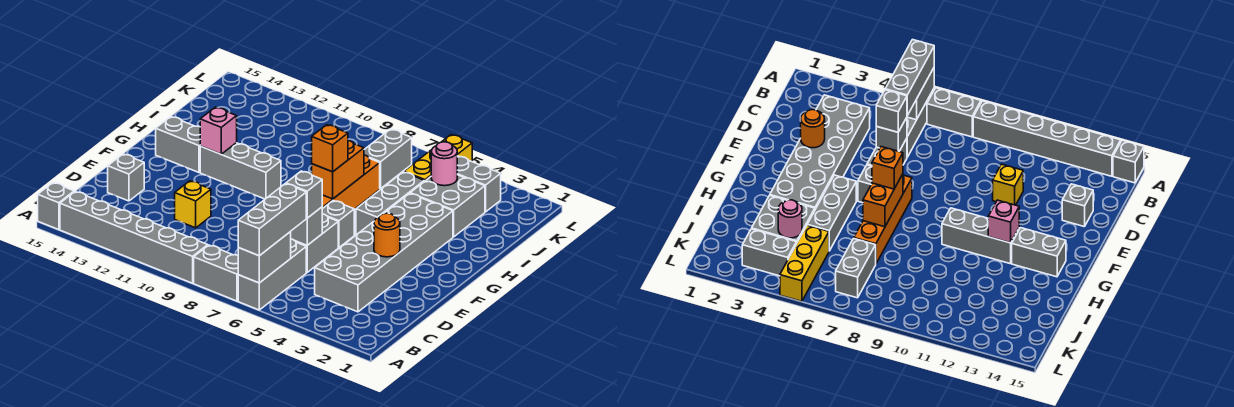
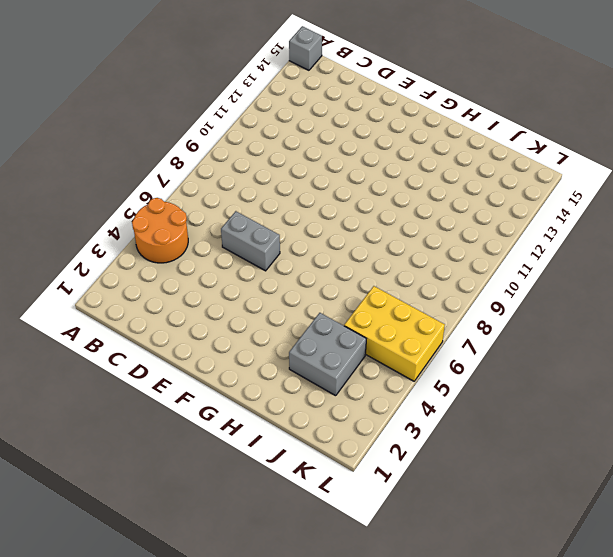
orange 2x2 round brick [132,198,188,263] -> none
yellow 2x3 brick [344,286,445,381] -> yellow 1x3 brick [404,135,472,181]
none -> grey 1x3 brick [238,239,306,310]
none -> grey 1x2 brick [194,245,238,301]
none -> grey 1x6 brick [60,192,208,283]

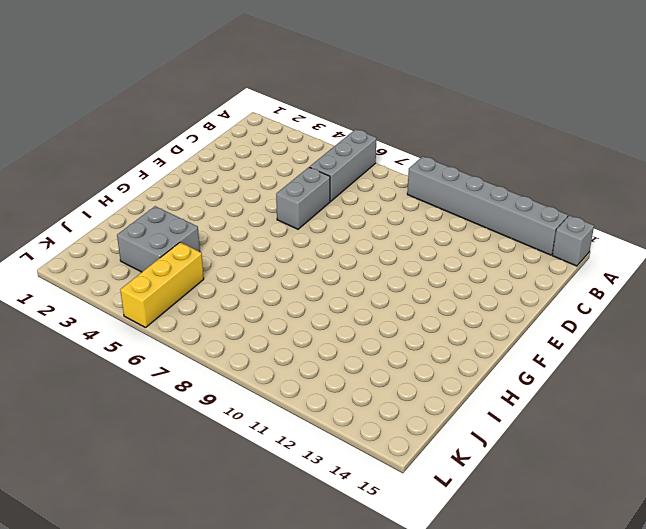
none -> grey 1x2 brick [194,245,238,301]
none -> grey 2x6 brick [315,193,453,312]
none -> yellow 1x1 brick [175,181,211,228]

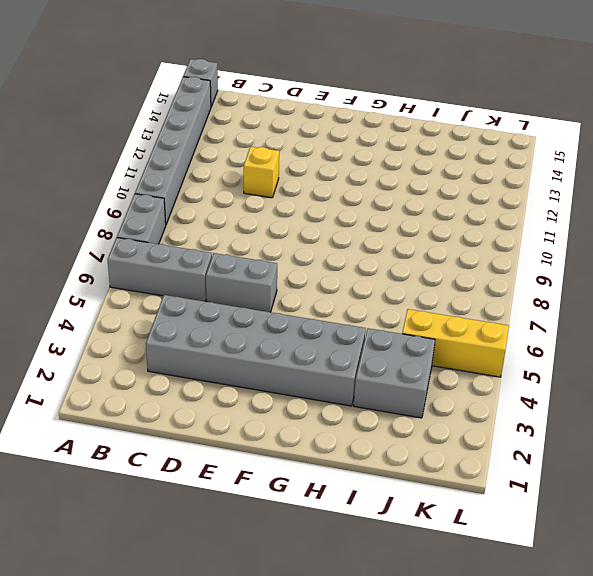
none -> grey 1x1 brick [108,154,144,201]
none -> grey 1x1 brick [322,201,354,248]
none -> orange 1x4 brick [322,155,380,209]

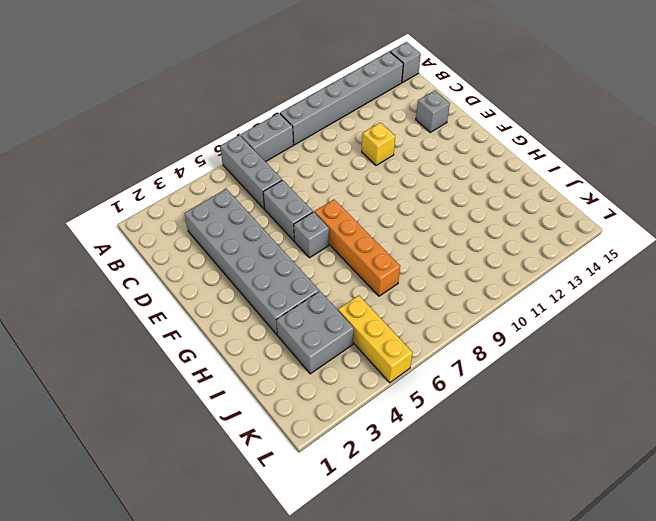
none -> grey 1x3 brick [356,172,424,235]
none -> grey 1x3 brick [200,143,281,199]
none -> grey 1x2 brick [156,117,200,172]

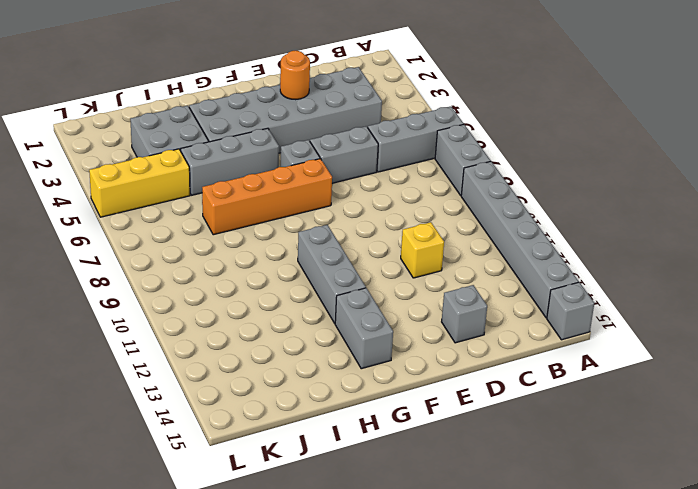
none -> grey 1x2 brick [364,129,412,189]
none -> grey 1x2 brick [457,156,501,212]
none -> grey 1x2 brick [238,232,291,283]

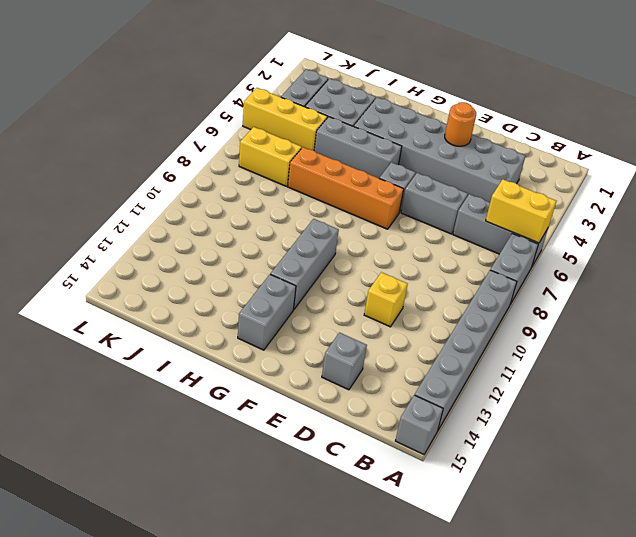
yellow 1x2 brick [486,179,556,243] -> grey 1x2 brick [238,232,291,283]
yellow 1x2 brick [239,127,302,186] -> grey 1x2 brick [364,129,412,189]
none -> grey 1x1 brick [290,207,322,245]
none -> orange 1x2 brick [312,141,364,199]
none -> pink 1x1 brick [200,107,237,154]

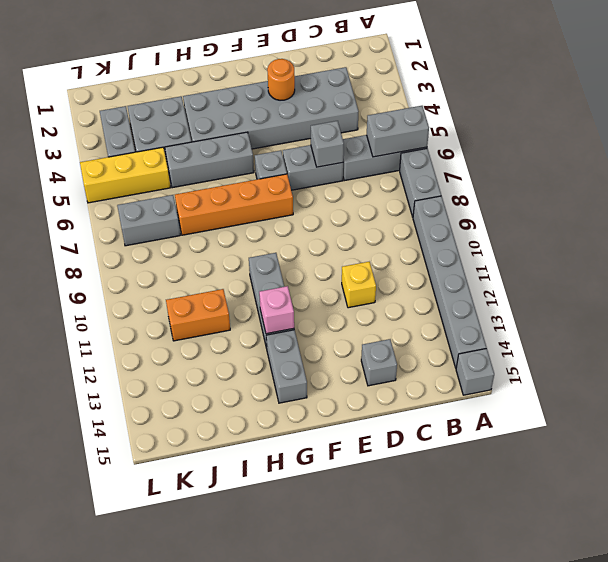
orange 1x2 brick [166,289,230,341] -> orange 1x2 brick moved to [312,141,364,199]
none -> pink 1x1 round brick [431,142,457,186]
none -> grey 1x3 brick [238,184,306,256]
none -> grey 1x1 brick [286,171,322,218]

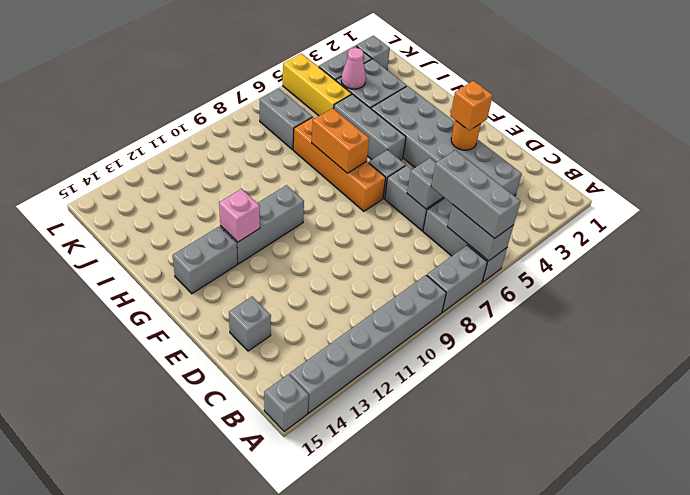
orange 1x1 brick [450,81,493,130] -> orange 1x1 brick moved to [312,125,348,172]
pink 1x1 cone [341,48,366,89] -> pink 1x1 round brick [431,142,457,186]
grey 1x1 brick [357,36,390,70] -> grey 1x1 brick moved to [286,171,322,218]
none -> yellow 1x1 brick [175,181,211,228]

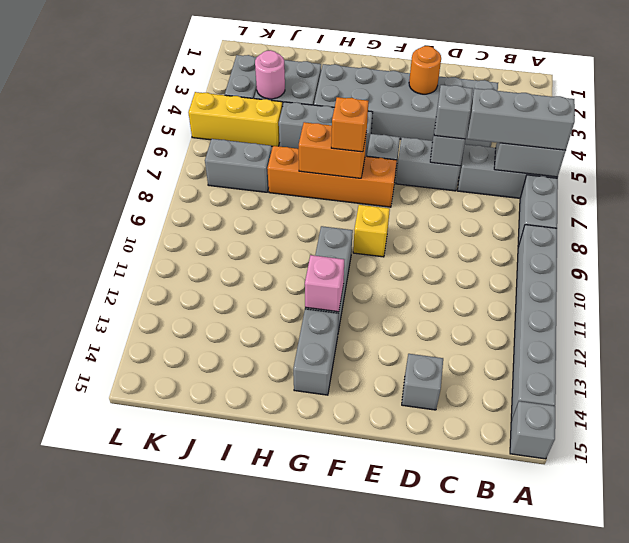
yellow 1x1 brick [353,205,390,257] -> yellow 1x1 brick moved to [175,181,211,228]

